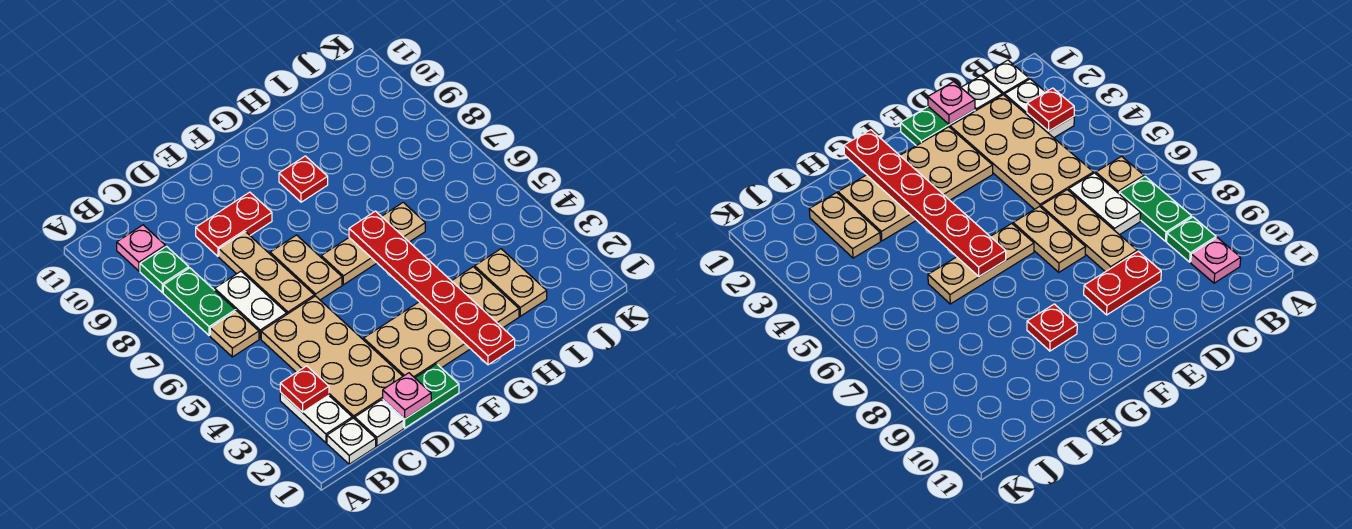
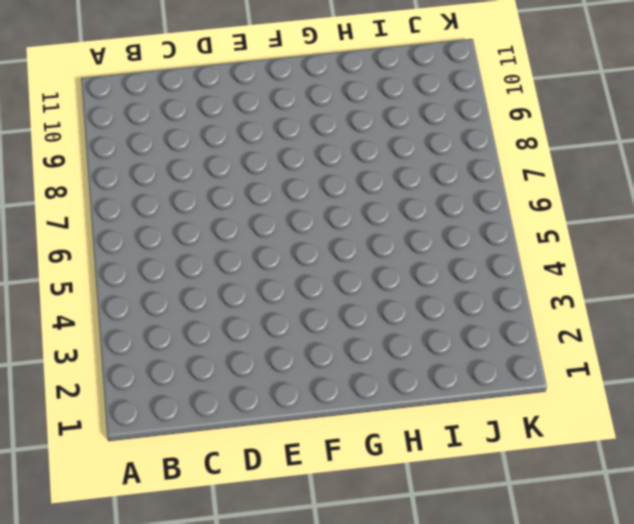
none -> white 1x1 plate [327,418,376,464]
none -> white 1x2 plate [280,392,352,443]
none -> tan 1x1 plate [210,311,259,357]

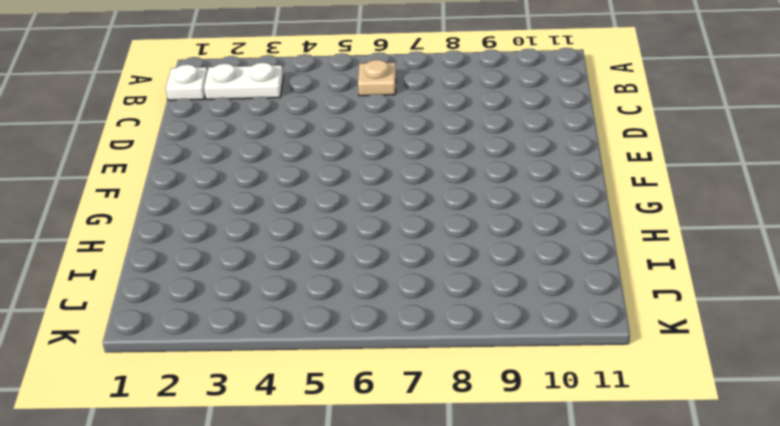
none -> green 1x2 plate [163,268,235,335]
none -> green 1x1 plate [140,246,189,292]
none -> pink 1x1 plate [117,225,165,271]

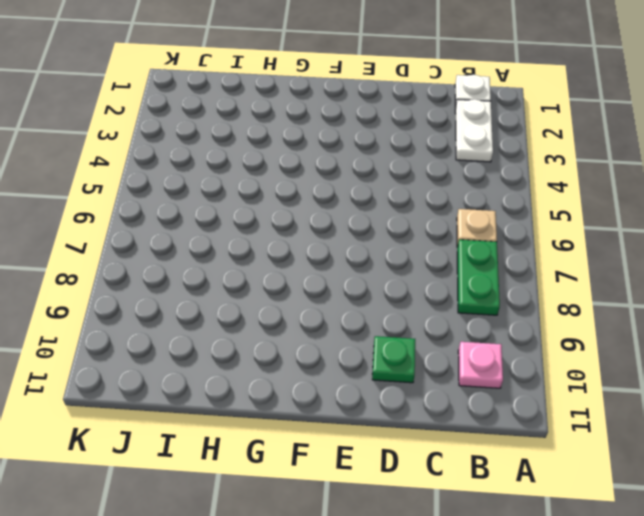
green 1x1 plate [372,336,415,383] -> green 1x1 plate moved to [140,246,189,292]
none -> white 1x1 plate [355,400,403,446]
none -> tan 2x4 plate [261,296,403,419]
none -> white 1x2 plate [215,271,287,339]

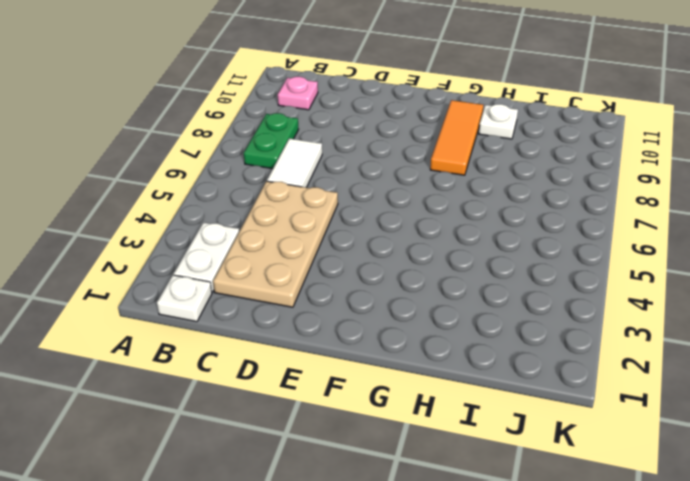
white 1x2 tile [267,138,322,188] -> white 1x2 plate [215,271,287,339]
orange 1x3 tile [430,100,483,175] -> red 1x1 plate [279,156,328,202]
white 1x1 plate [479,104,518,139] -> white 1x1 plate moved to [355,400,403,446]
none -> tan 1x1 plate [210,311,259,357]
none -> green 1x1 plate [140,246,189,292]
none -> green 1x2 plate [383,364,459,428]

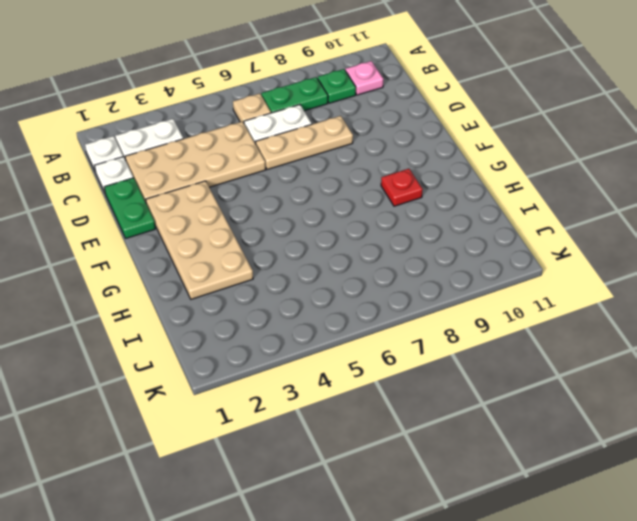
none -> red 1x2 plate [196,192,272,256]
none -> tan 1x2 plate [270,235,342,300]
none -> tan 1x3 plate [321,202,425,285]

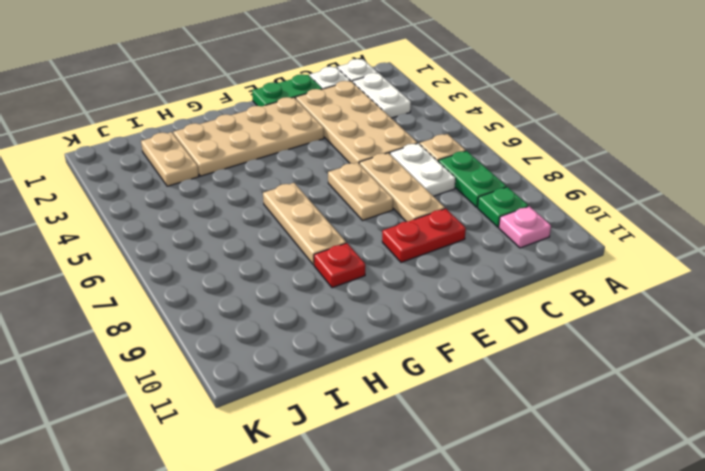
tan 1x3 plate [263,183,346,265] -> tan 1x3 plate turned to [321,202,425,285]
none -> red 1x1 plate [280,366,329,412]
none -> pink 1x1 plate [383,373,431,419]
none -> red 1x6 plate [349,211,515,365]

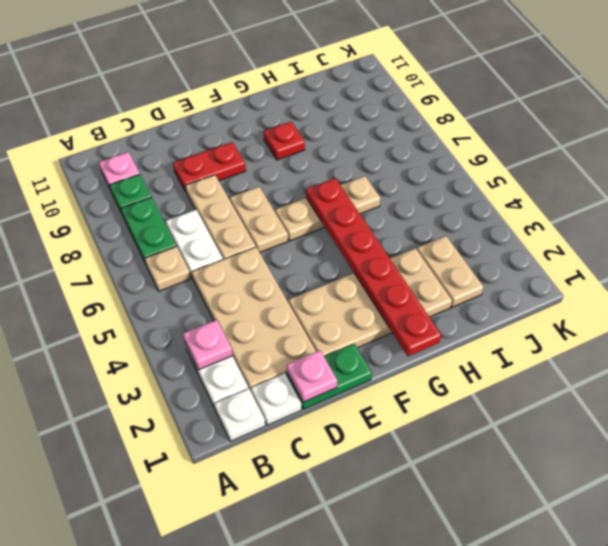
pink 1x1 plate [183,320,233,370] -> red 1x1 plate [280,366,329,412]

